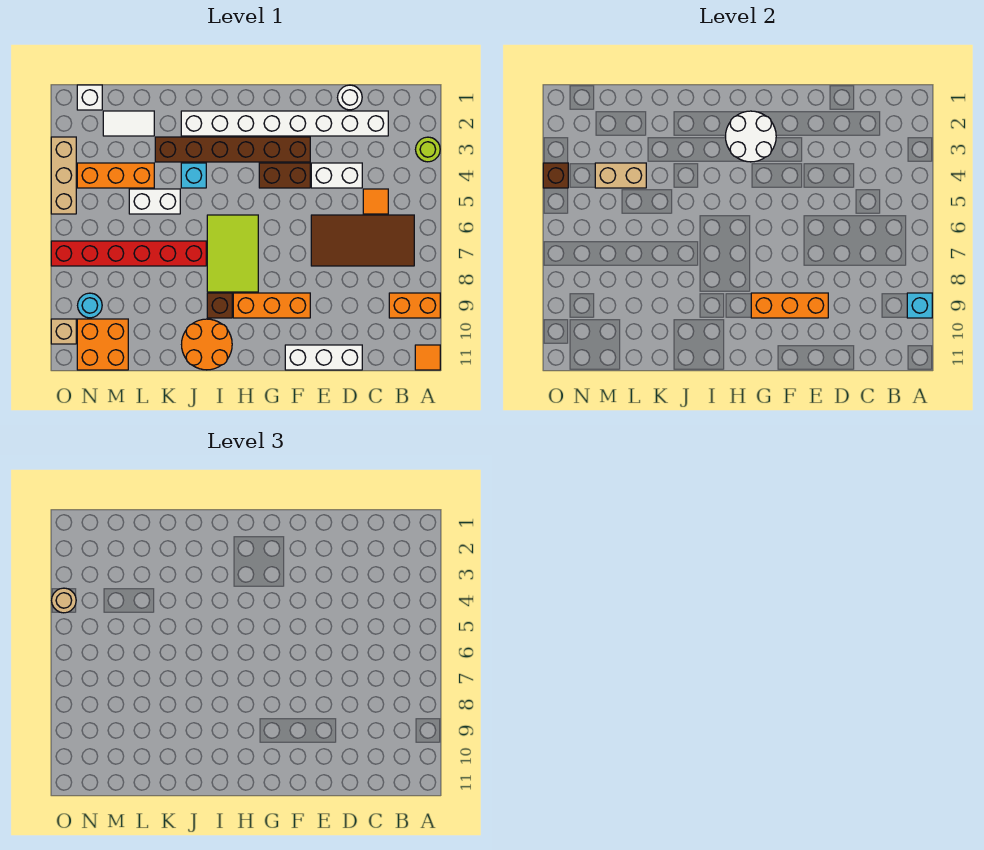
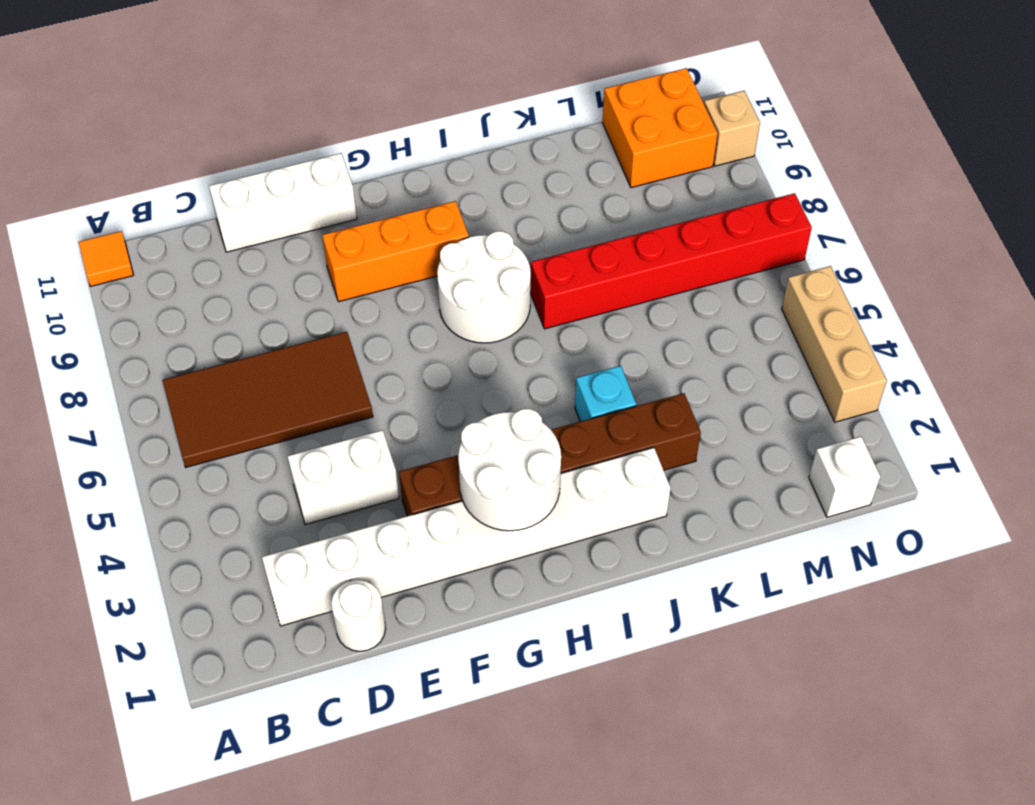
white 2x2 round brick [437,231,531,343] -> lime 2x3 tile [207,215,258,292]
none -> lime 1x1 round brick [416,137,440,162]
none -> orange 1x2 brick [389,293,440,318]
none -> orange 1x1 tile [363,189,388,214]
none -> brown 1x2 brick [259,163,310,188]

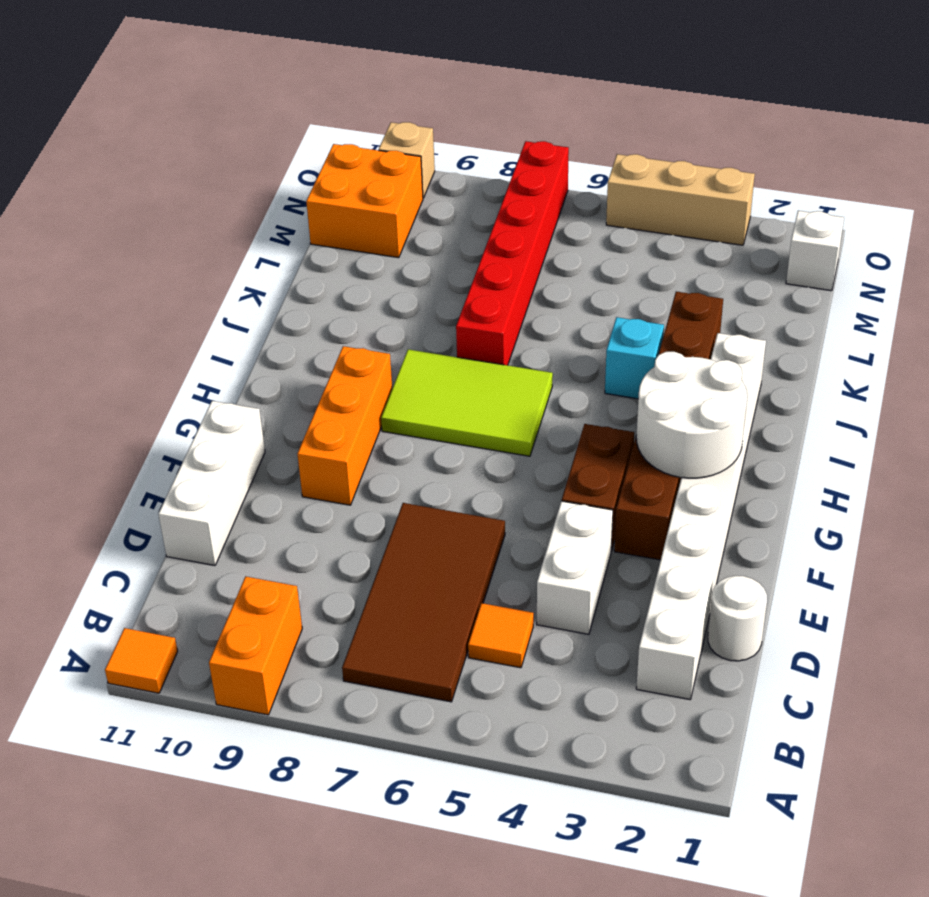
none -> lime 1x1 round brick [416,137,440,162]
none -> brown 1x1 brick [207,293,232,318]
none -> orange 2x2 round brick [182,319,232,370]
none -> white 1x2 brick [129,189,180,214]

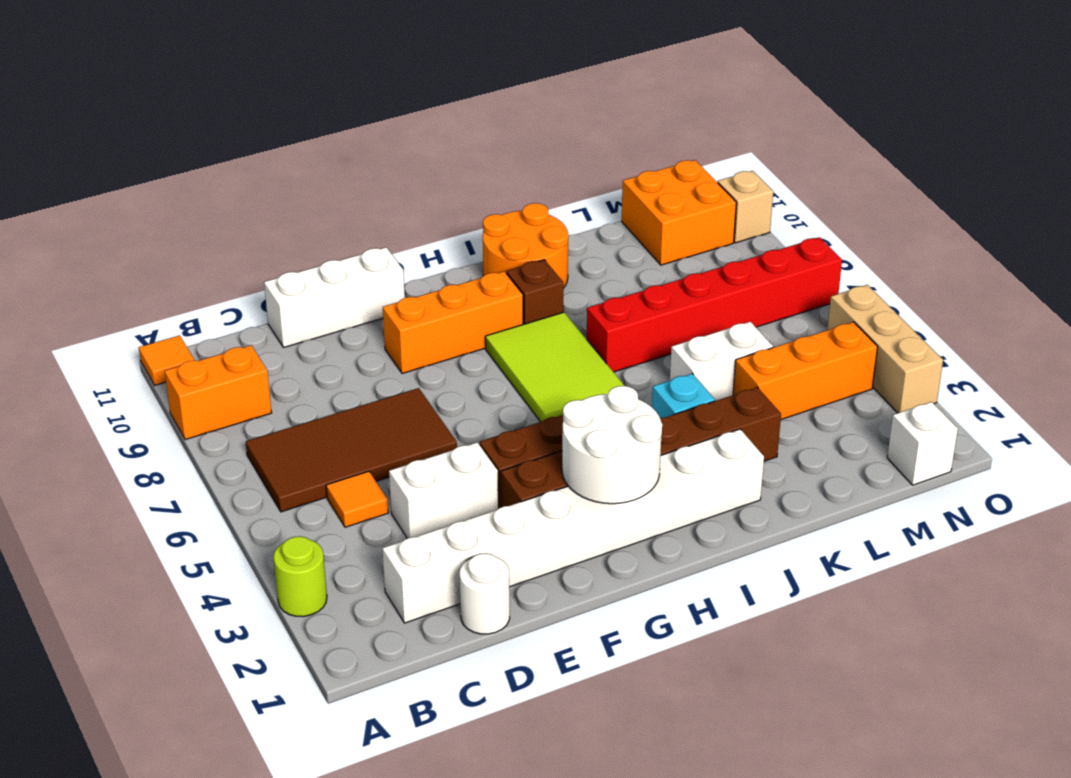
none -> white 1x2 tile [103,111,154,136]
none -> cyan 1x1 round brick [78,293,102,318]
none -> cyan 1x1 brick [907,293,932,318]
none -> orange 1x3 brick [751,293,828,318]

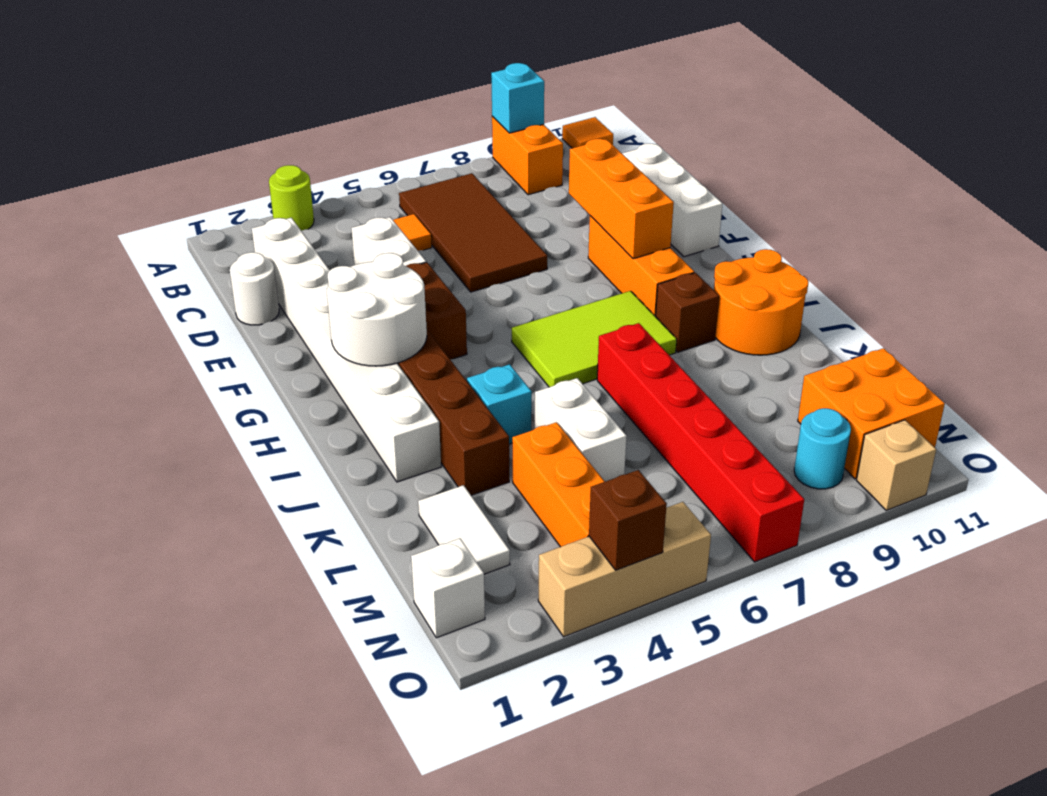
none -> tan 1x2 brick [595,163,646,188]
none -> tan 1x1 round brick [52,588,76,613]

